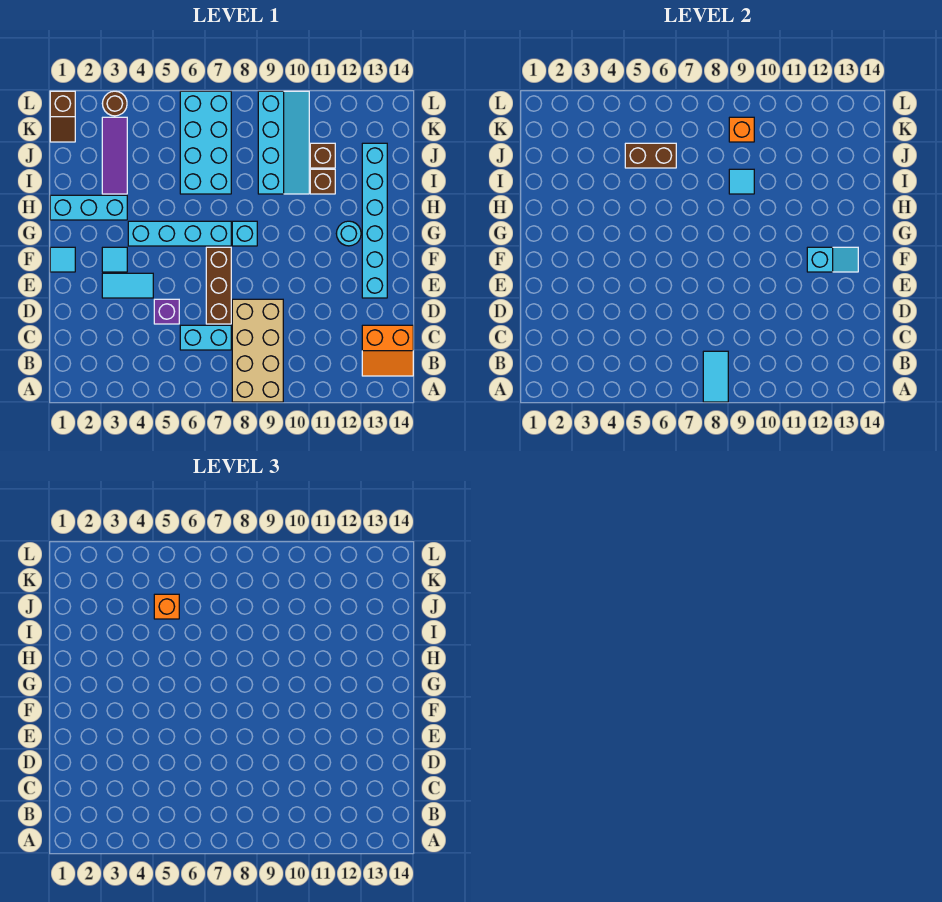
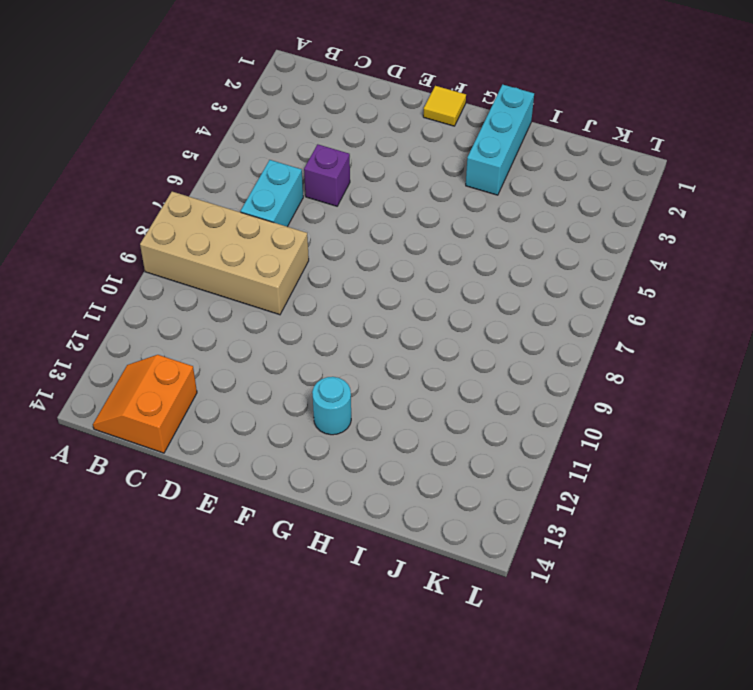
yellow 1x1 tile [423,86,466,126] -> cyan 1x1 tile [50,247,75,272]
none -> brown 1x3 brick [206,247,231,324]
none -> cyan 1x2 tile [102,273,153,298]
none -> cyan 1x6 brick [362,143,387,298]

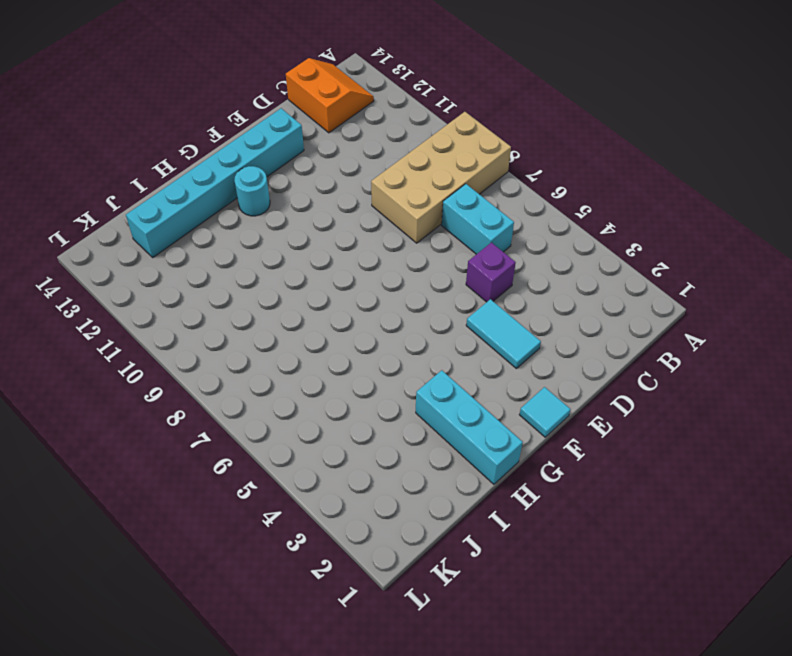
none -> brown 1x3 brick [206,247,231,324]
none -> cyan 1x1 tile [102,247,127,272]
none -> cyan 1x4 brick [128,221,231,246]

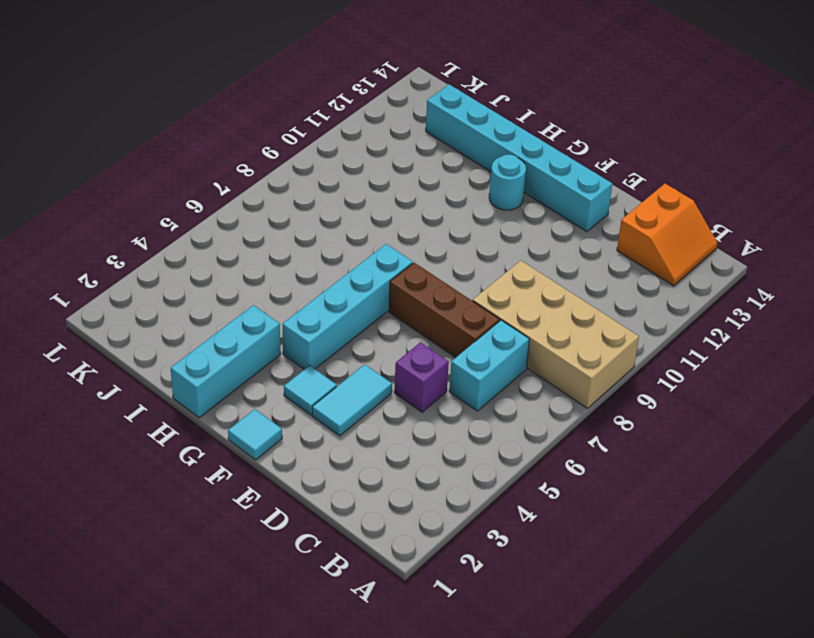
none -> cyan 1x1 brick [232,221,257,246]
none -> purple 1x3 tile [102,117,127,194]
none -> cyan 2x4 brick [180,91,231,194]

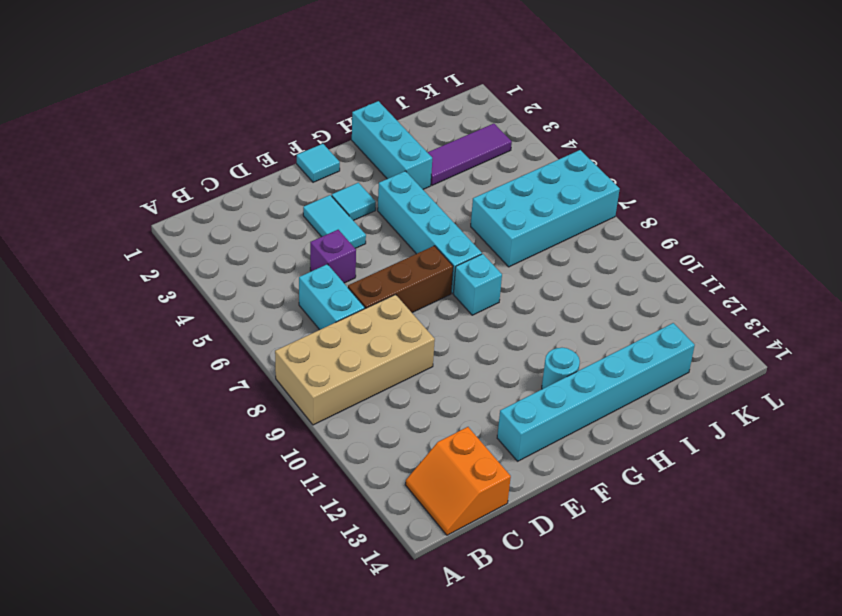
none -> cyan 2x4 slope [258,91,309,194]
none -> brown 1x1 brick [310,169,335,194]
none -> brown 1x1 brick [310,143,335,168]

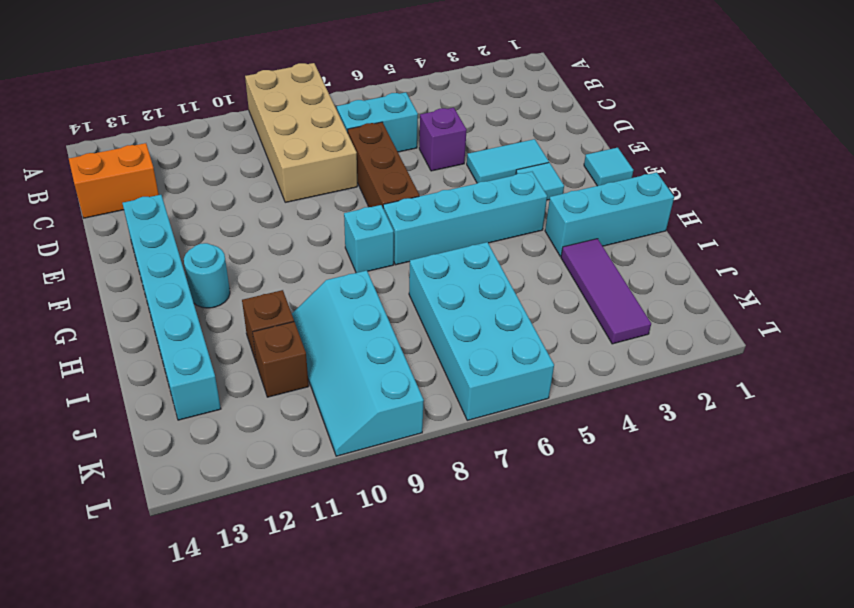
none -> brown 1x2 slope [50,91,75,142]
none -> brown 1x1 round brick [102,91,127,116]
none -> cyan 1x2 tile [703,351,728,402]

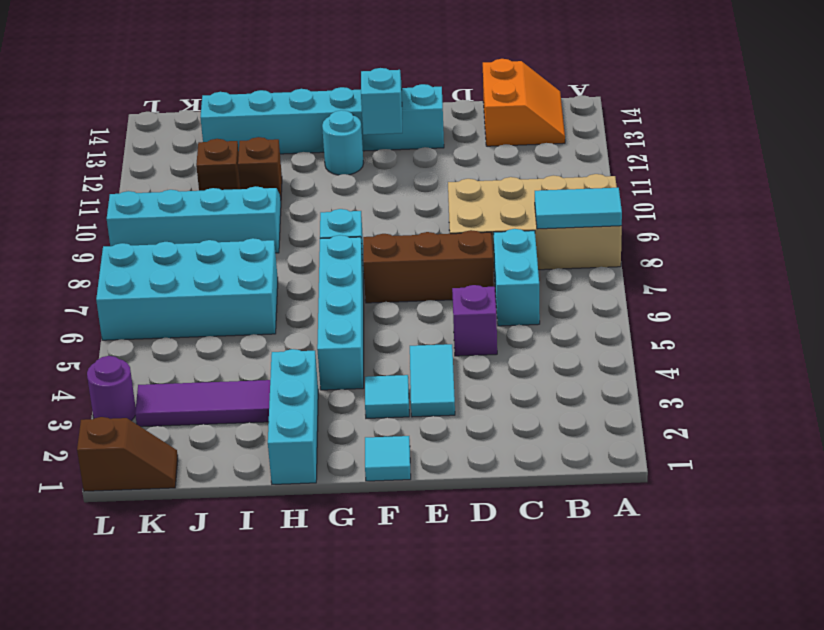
purple 1x1 round brick [87,356,136,421] -> brown 1x1 round brick [102,91,127,116]
none -> cyan 1x1 tile [729,169,754,194]
none -> brown 1x2 brick [625,143,676,168]
none -> orange 1x1 brick [729,117,754,142]

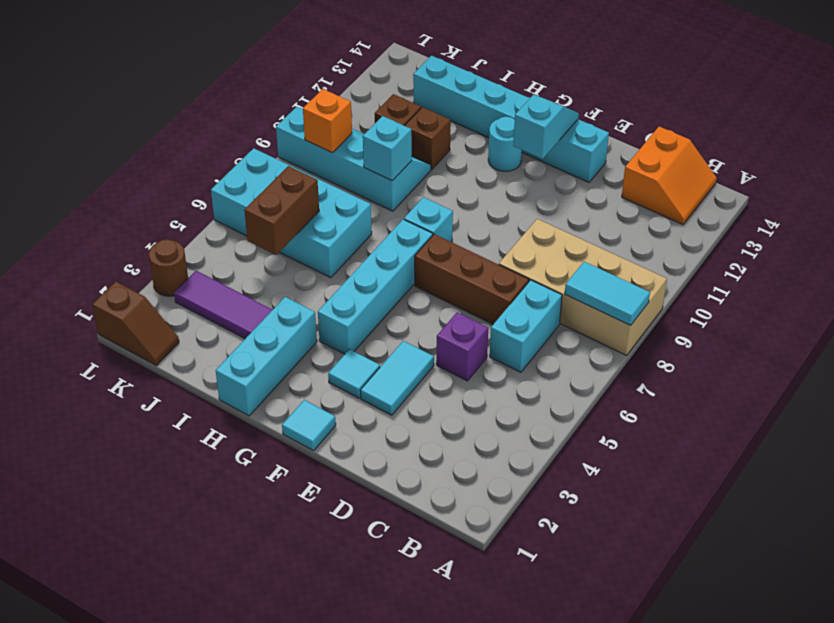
cyan 1x1 brick [363,116,412,181] -> cyan 1x1 tile [729,169,754,194]
none -> orange 1x1 brick [154,594,179,619]

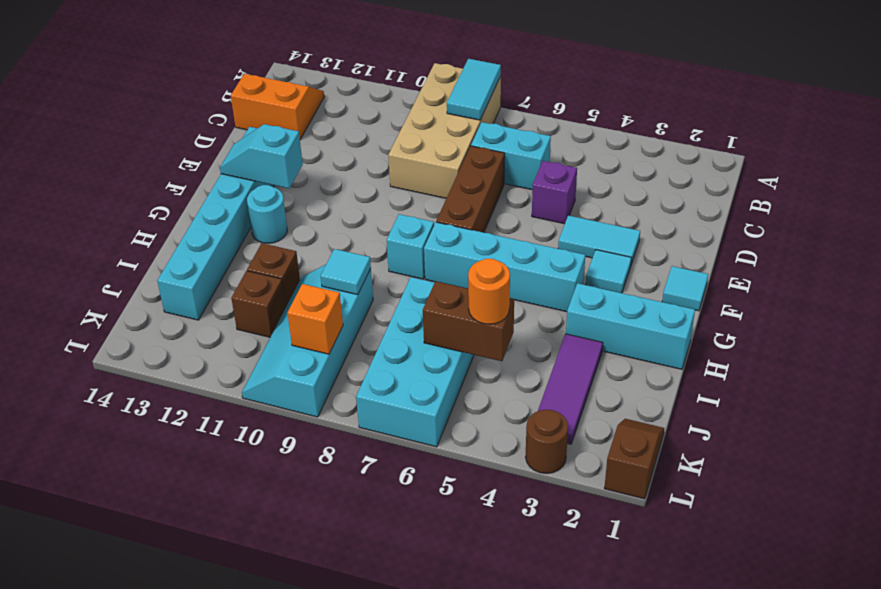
orange 1x1 round brick [468,259,510,324] -> orange 1x1 brick [154,594,179,619]

